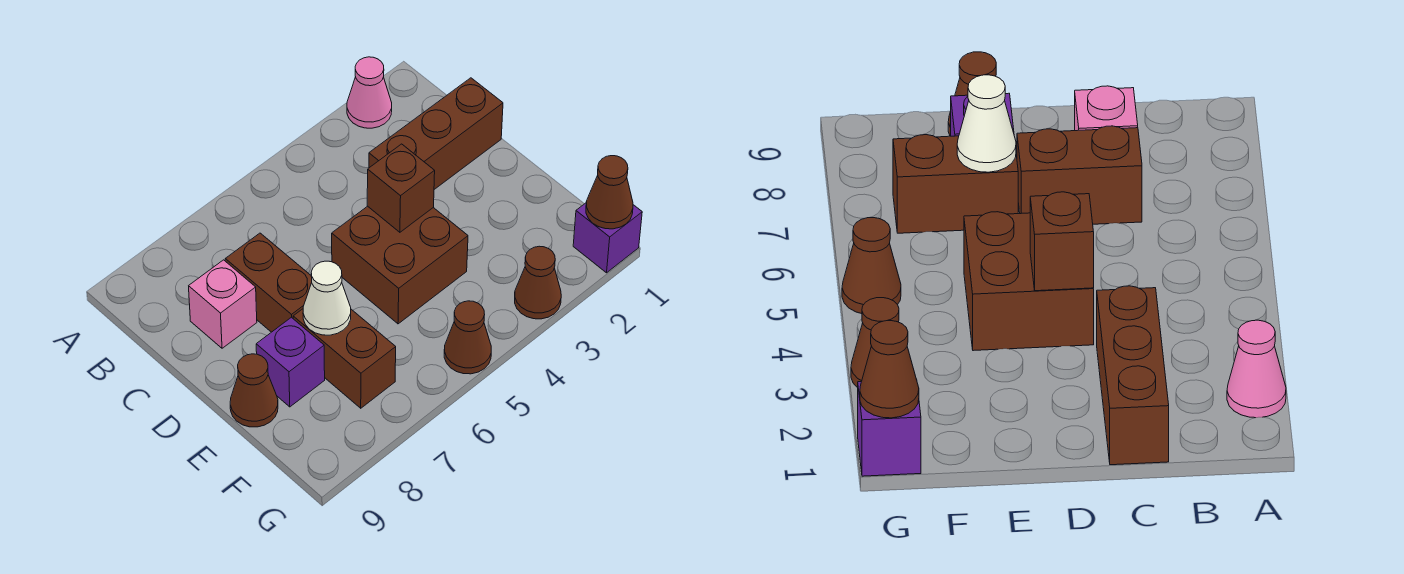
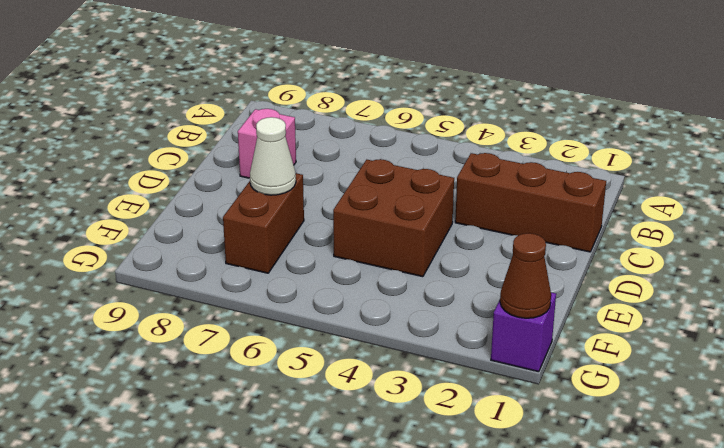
none -> pink 1x1 cone [347,57,392,128]
none -> brown 1x2 brick [225,233,312,332]
none -> purple 1x1 brick [256,317,325,407]

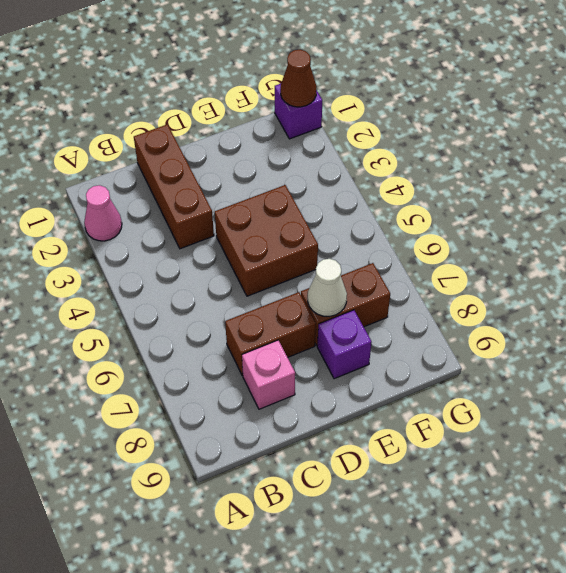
none -> brown 1x1 cone [230,354,278,427]
none -> brown 1x1 cone [515,246,561,319]
none -> brown 1x1 cone [444,301,491,374]

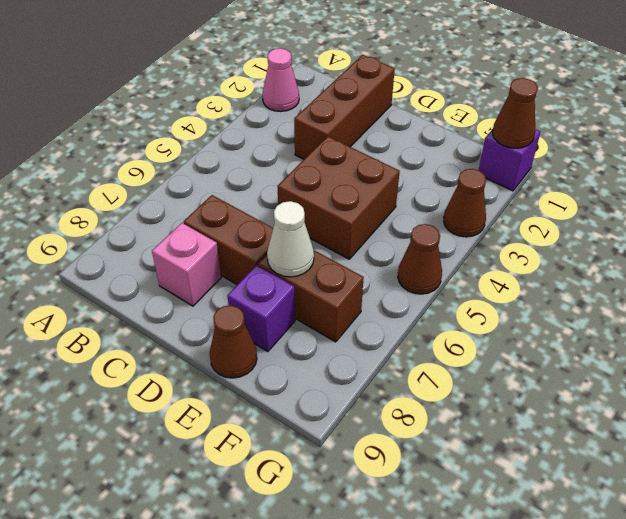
none -> brown 1x1 brick [367,144,435,232]

